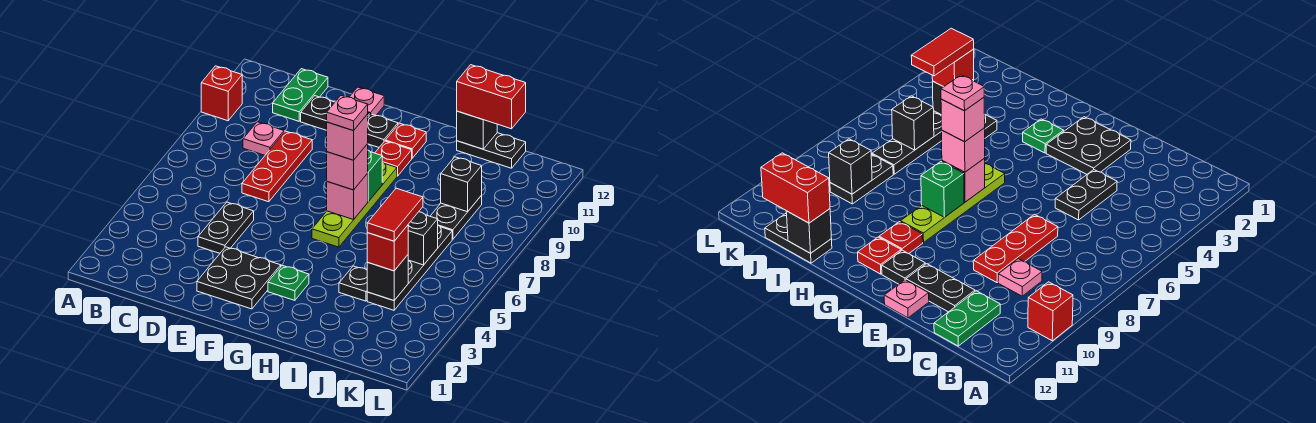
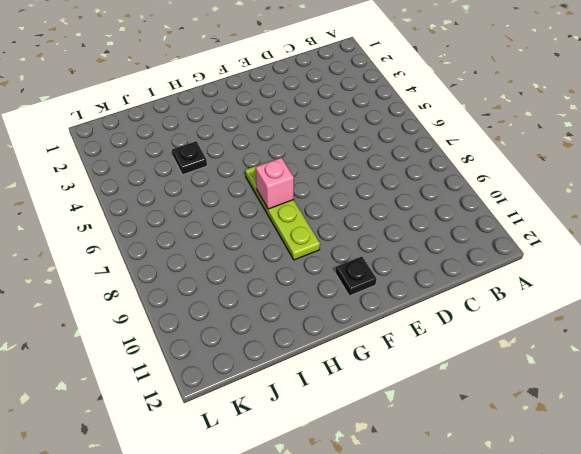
none -> red 1x1 brick [201,66,242,121]
none -> pink 1x1 plate [243,122,284,155]
none -> green 1x2 plate [273,69,328,121]

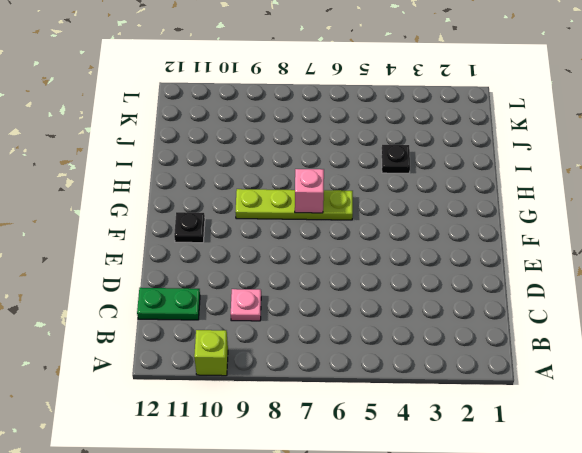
lime 1x1 brick [194,330,228,376] -> red 1x1 brick [201,66,242,121]
none -> black 1x2 plate [198,202,254,253]
none -> red 1x3 plate [242,131,312,202]
none -> black 1x2 plate [301,96,370,130]

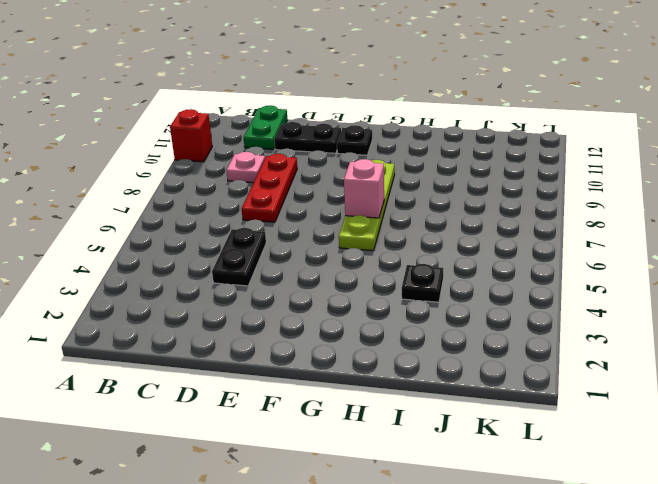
none -> black 2x2 plate [197,247,281,309]
none -> pink 1x1 plate [350,87,384,115]
none -> green 1x1 plate [268,265,309,300]

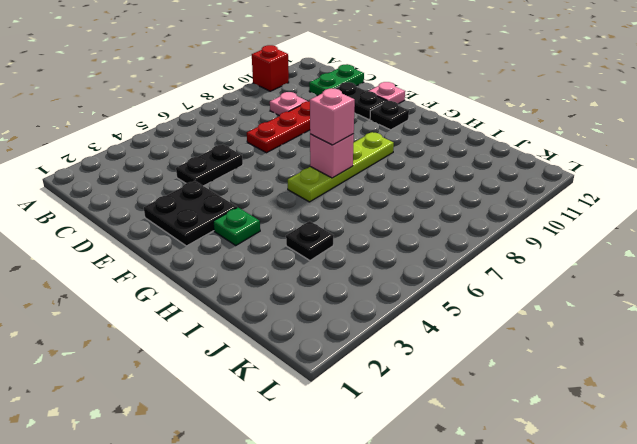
none -> red 1x1 plate [375,141,412,176]
none -> red 1x1 plate [385,123,426,158]
none -> black 1x2 plate [457,133,526,168]

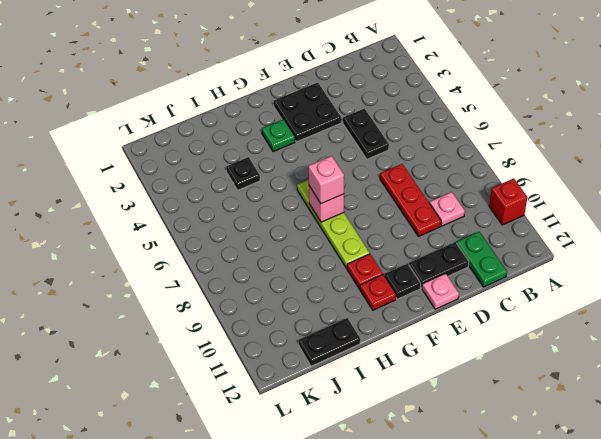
none -> black 1x4 plate [367,225,452,310]
none -> black 1x2 plate [430,195,482,239]
none -> green 1x1 brick [367,150,382,202]

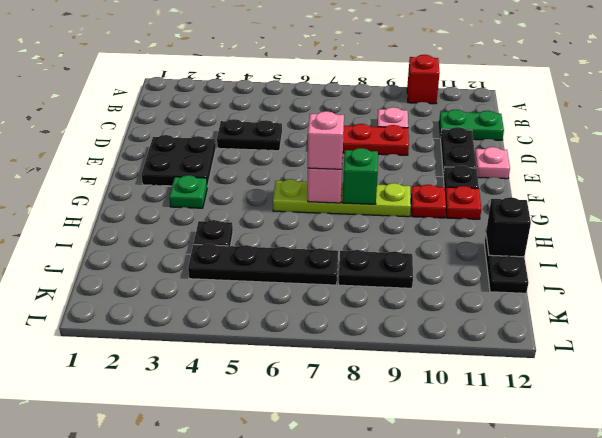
none -> black 1x1 brick [367,255,408,301]
none -> black 1x1 brick [408,212,438,265]
none -> black 1x1 brick [441,157,482,212]

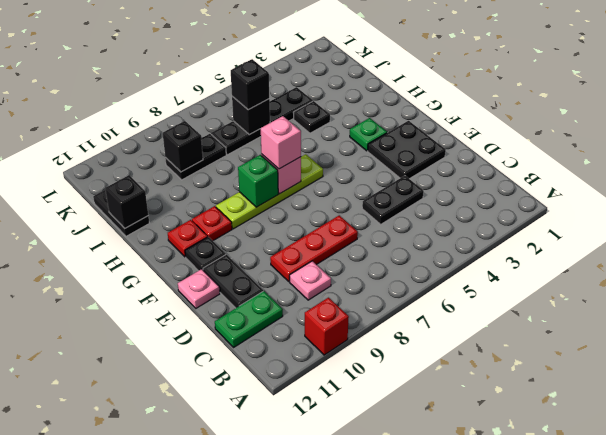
black 1x1 brick [231,59,269,110] -> black 1x1 brick moved to [367,255,408,301]
none -> red 1x2 brick [457,65,526,129]
none -> red 1x1 brick [367,225,408,271]
none -> pink 1x1 brick [327,114,368,160]

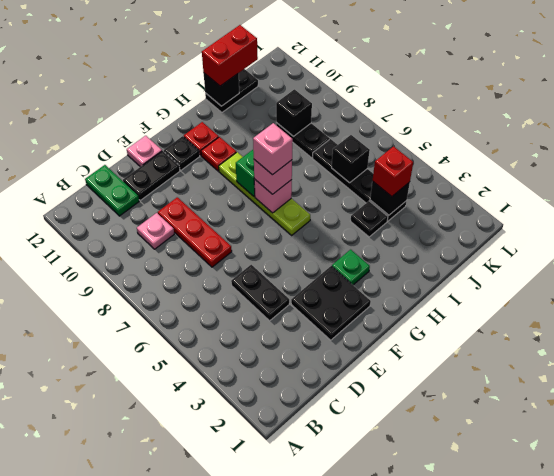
none -> red 1x1 brick [201,66,242,121]
none -> red 1x2 tile [367,188,423,241]
none -> pink 1x1 plate [327,96,368,131]

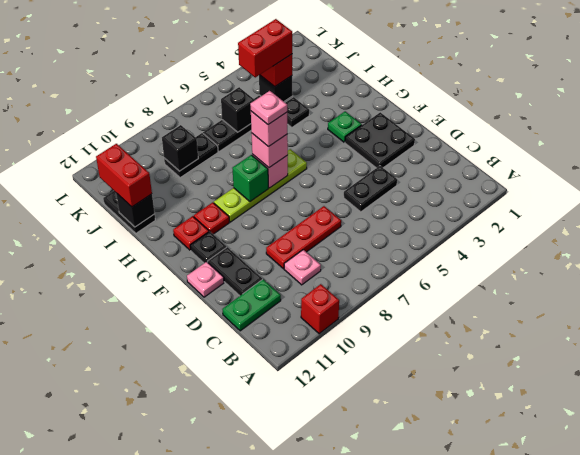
red 1x2 brick [238,19,292,77] -> red 1x2 tile [367,188,423,241]

